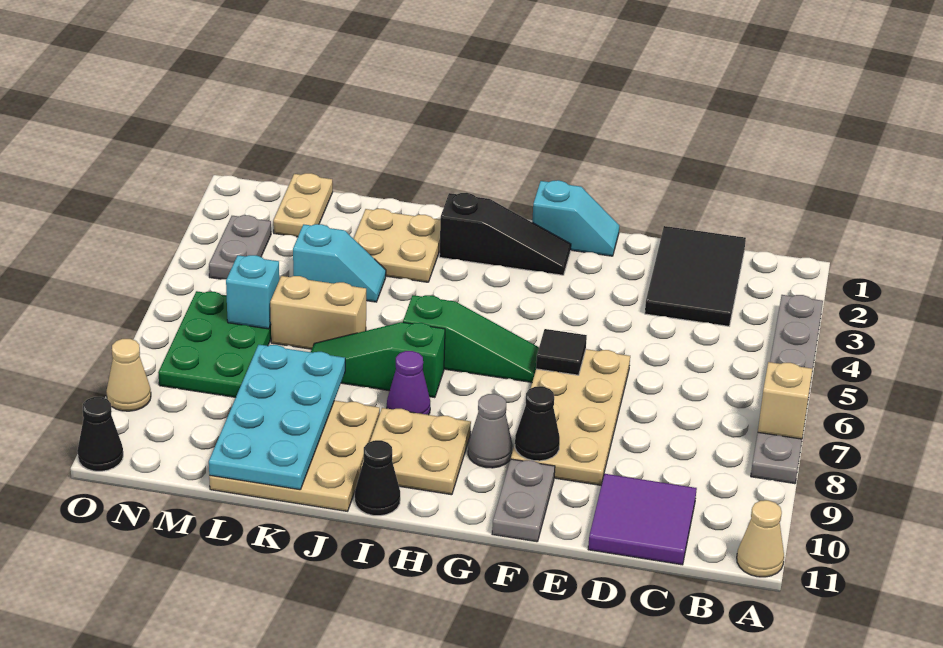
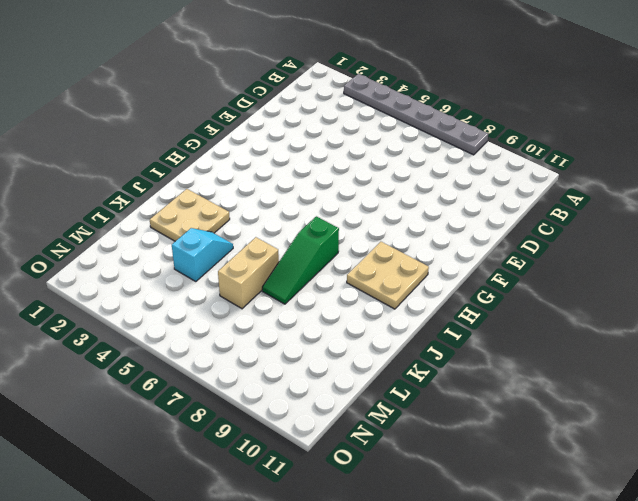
none -> tan 1x1 cone [737,500,784,577]
none -> black 2x3 tile [645,226,746,326]
none -> purple 2x2 tile [588,474,697,565]

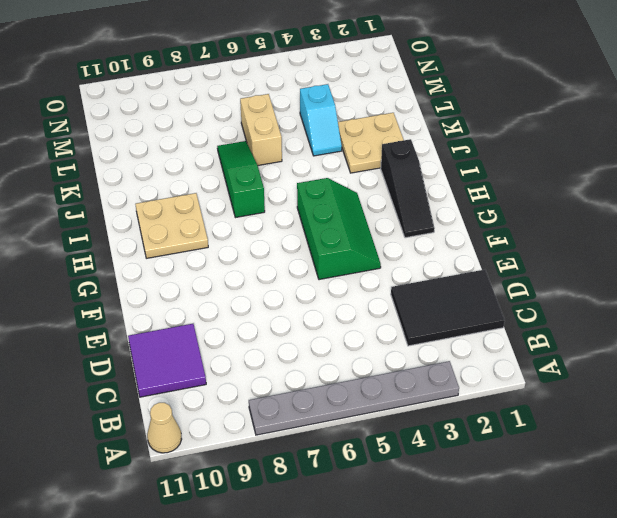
green 2x3 slope [297,178,381,280] -> none
none -> tan 2x4 plate [511,349,630,485]
none -> cyan 1x2 slope [532,180,620,256]
none -> grey 1x2 plate [492,459,555,542]

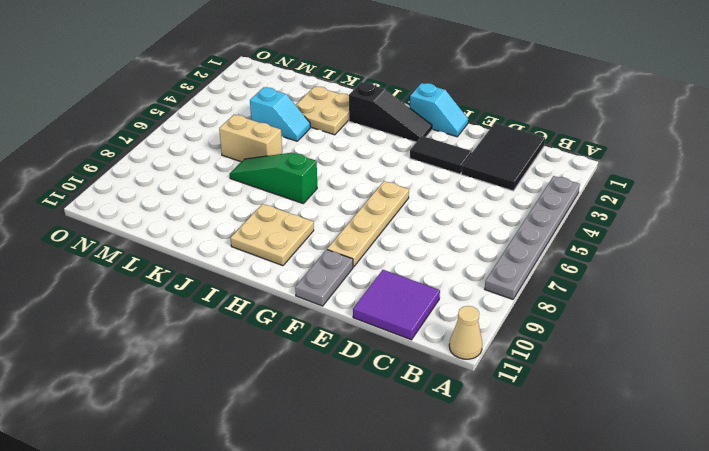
black 1x2 tile [410,136,472,174] -> none
tan 1x4 plate [327,181,409,267] -> tan 2x4 plate [511,349,630,485]
none -> green 1x3 slope [403,295,539,382]
none -> grey 1x1 cone [468,394,513,468]
none -> purple 1x1 cone [387,351,430,415]

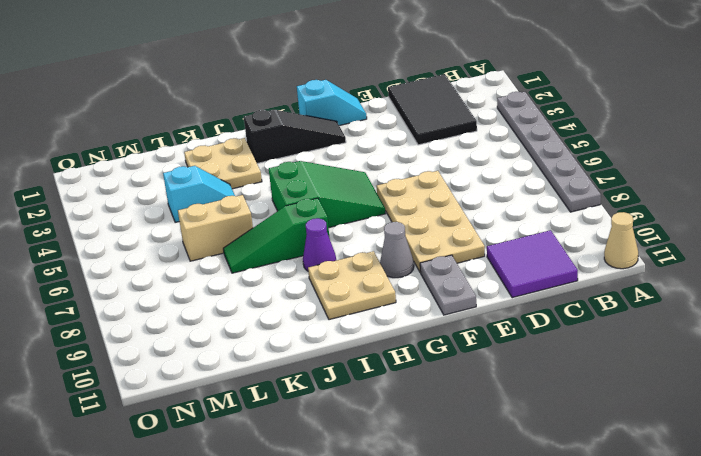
green 2x3 slope [269,161,386,228] -> green 1x3 slope [403,295,539,382]
none -> black 1x1 cone [355,440,400,516]
none -> tan 3x3 plate [209,400,380,511]
none -> tan 1x2 plate [273,173,333,237]

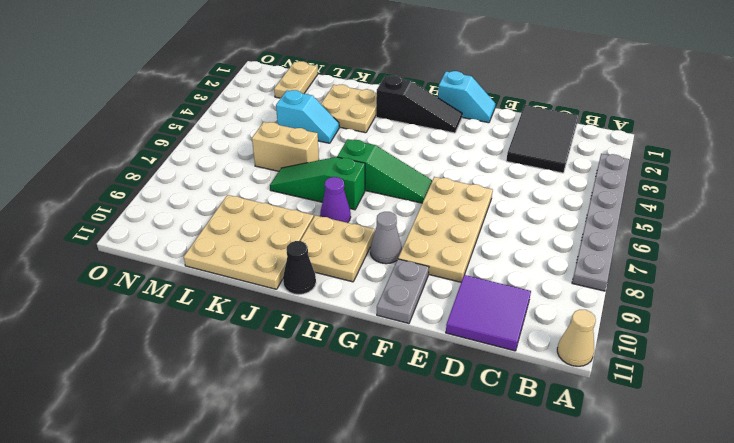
none -> green 2x3 plate [158,291,271,397]
none -> grey 1x2 plate [209,215,271,279]
none -> tan 1x1 cone [106,339,151,411]

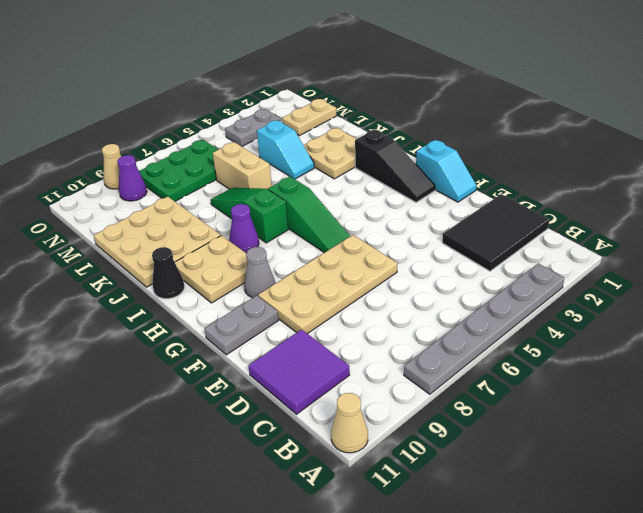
purple 1x1 cone [117,155,147,201] -> none
none -> black 1x1 cone [77,397,123,471]
none -> tan 1x1 brick [758,362,812,439]
none -> black 1x1 tile [536,329,587,375]

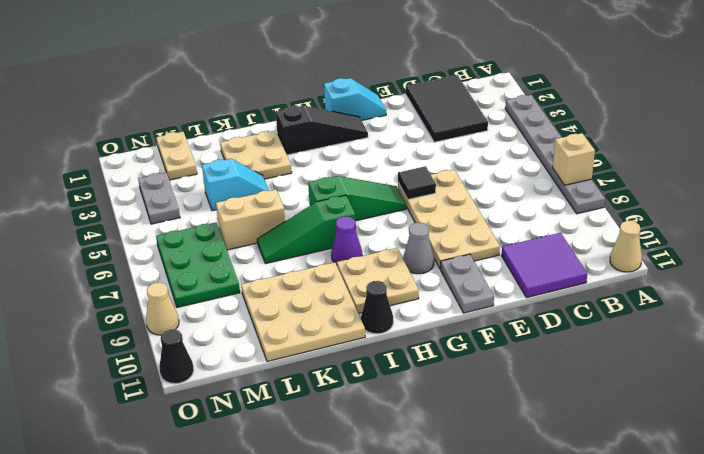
none -> black 1x1 cone [515,386,560,461]
none -> cyan 2x4 plate [209,345,345,490]
none -> cyan 1x1 brick [226,255,279,329]

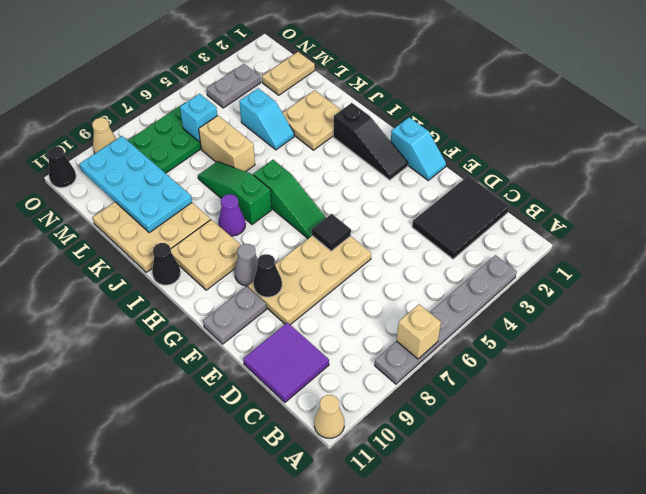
cyan 2x4 plate [79,136,192,233] -> cyan 2x4 plate turned to [209,345,345,490]

